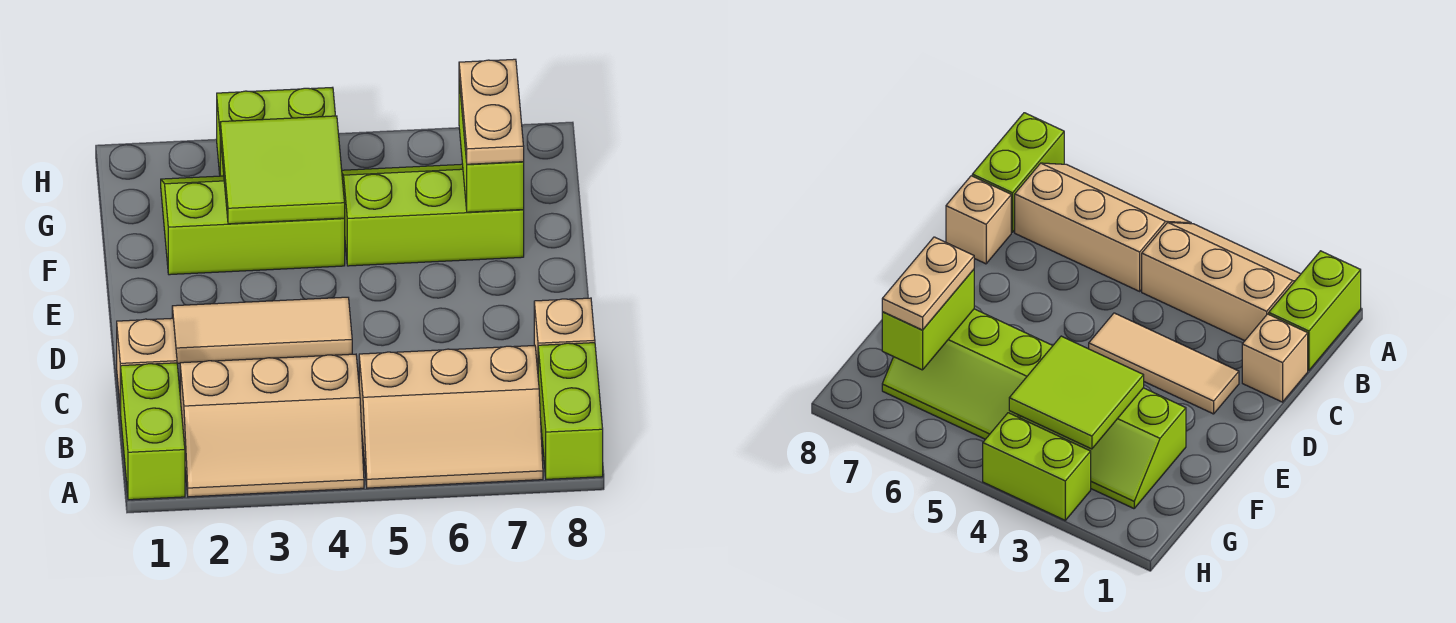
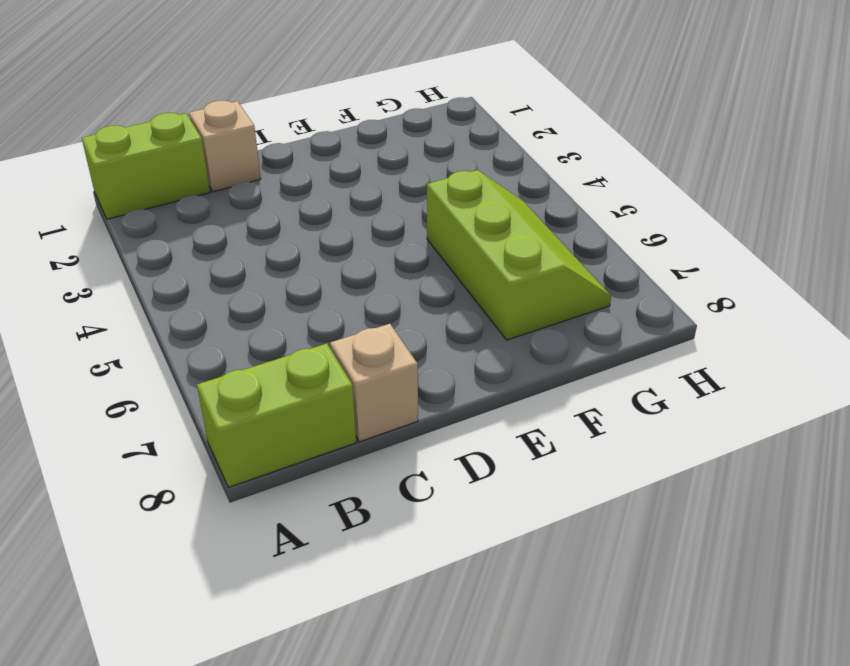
none -> tan 2x3 slope [180,354,364,497]
none -> tan 2x3 slope [359,345,543,488]
none -> tan 1x3 tile [172,297,352,363]

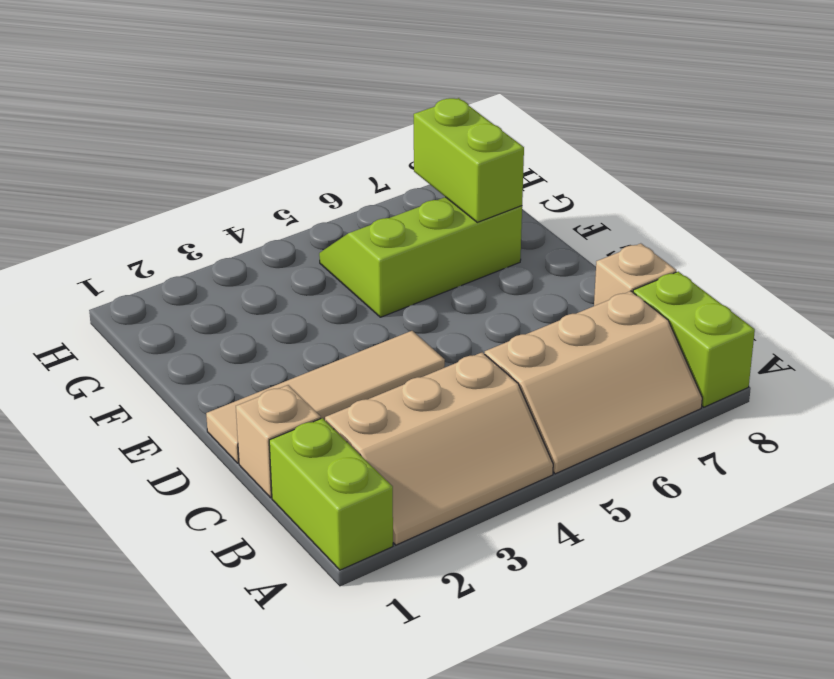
tan 1x4 tile [206,331,445,463] -> tan 1x3 tile [172,297,352,363]
none -> lime 2x3 slope [161,176,345,275]
none -> lime 1x2 brick [217,87,335,176]
none -> lime 2x2 tile [220,116,345,224]

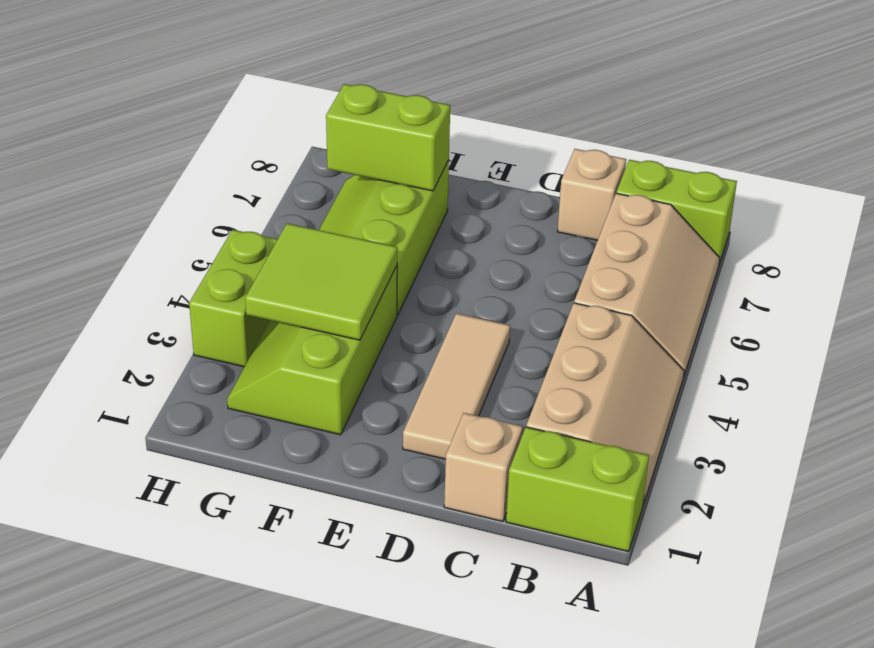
none -> tan 1x2 plate [459,59,524,164]

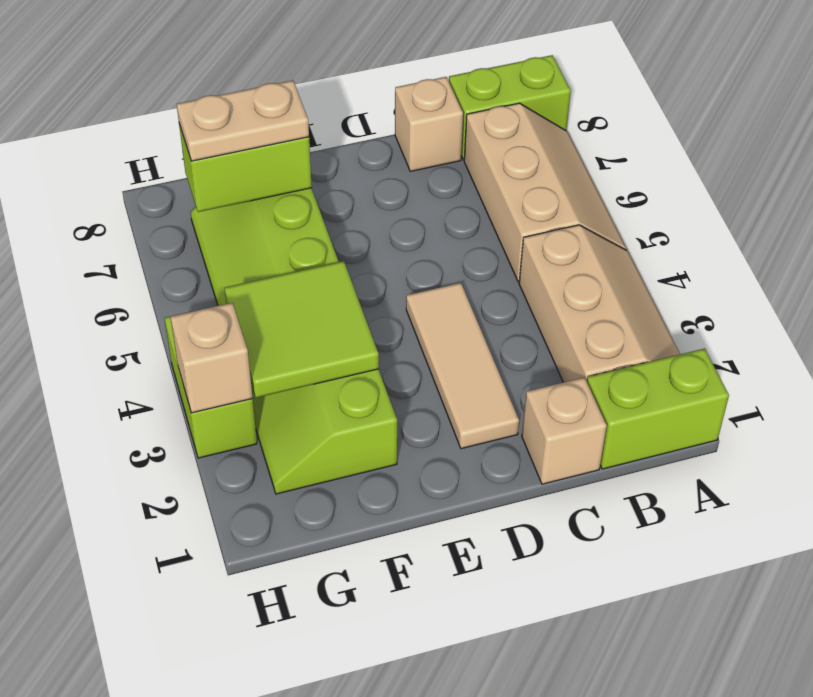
tan 1x1 brick [171,303,253,413] -> none

